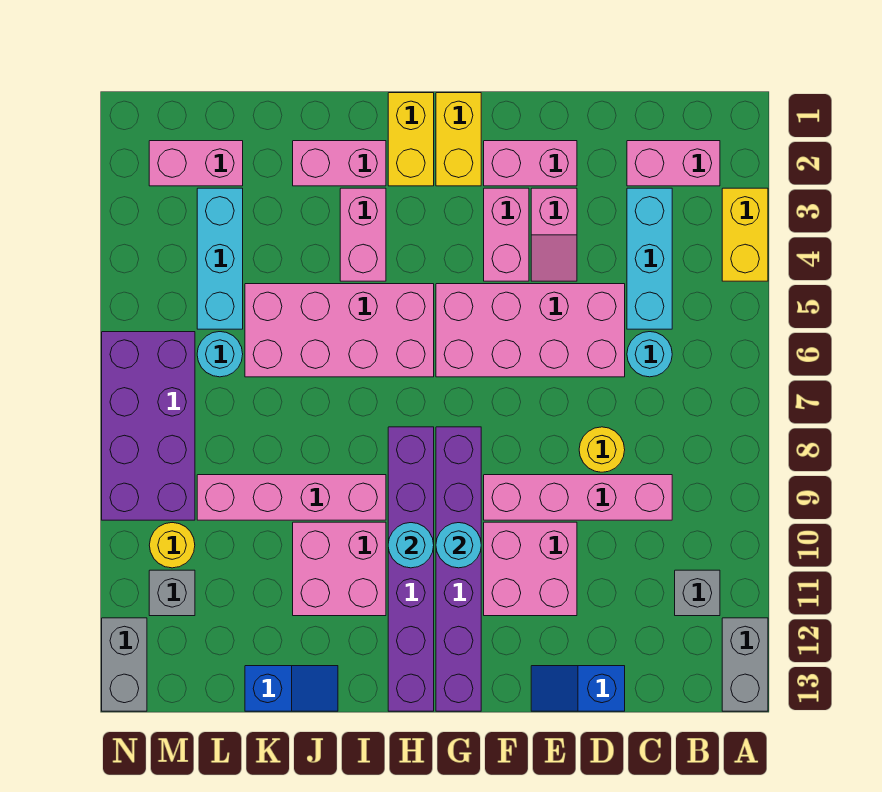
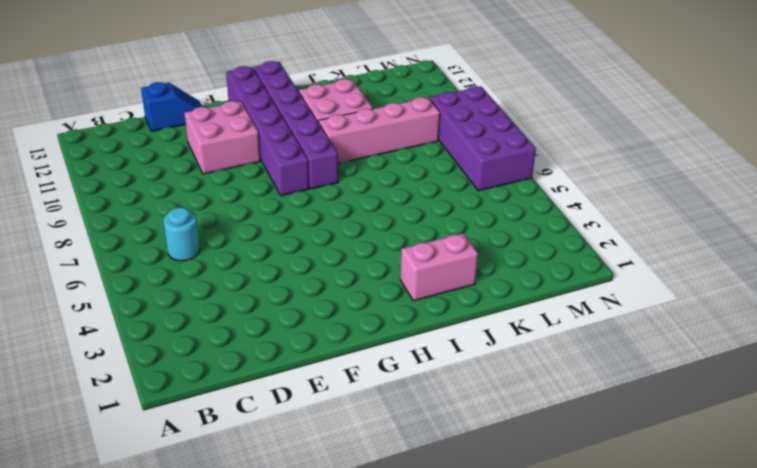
none -> yellow 1x2 brick [722,188,768,281]
none -> grey 1x2 brick [722,618,768,711]
none -> pink 1x2 brick [627,141,720,186]
none -> grey 1x1 brick [675,570,720,616]

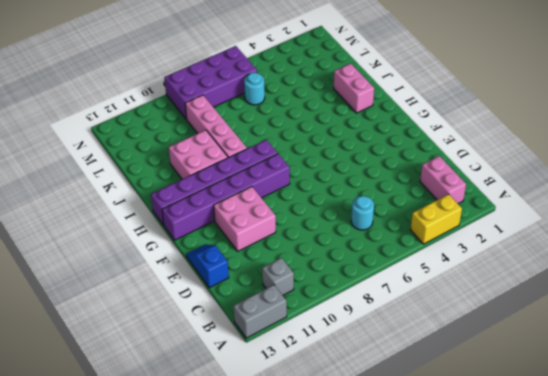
none -> cyan 1x3 brick [627,188,672,329]
none -> pink 1x4 brick [484,475,672,520]
none -> pink 2x4 brick [436,284,625,377]
none -> yellow 1x1 round brick [579,427,625,472]

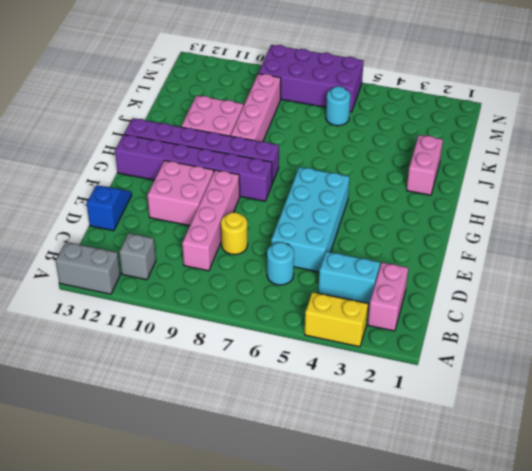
cyan 1x2 brick [318,251,380,304] -> cyan 1x3 brick [627,188,672,329]
cyan 2x4 brick [271,167,350,272] -> pink 2x4 brick [436,284,625,377]
none -> pink 1x2 brick [484,141,577,186]
none -> pink 1x2 slope [531,188,577,281]
none -> pink 1x2 brick [484,188,529,281]
none -> yellow 1x2 brick [436,93,481,186]

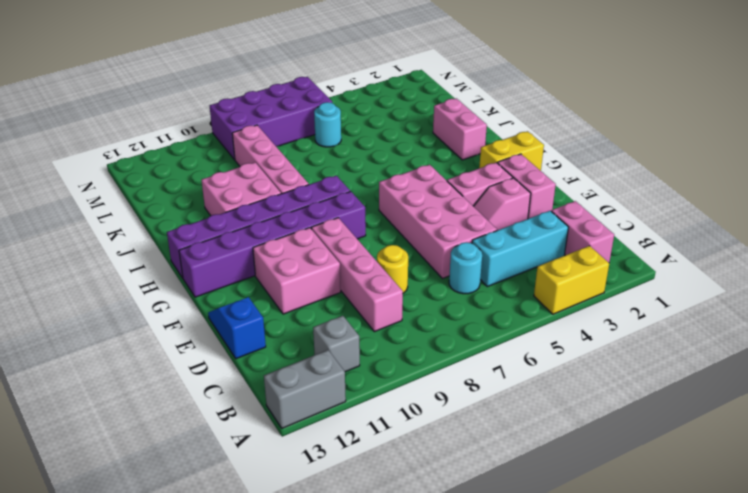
none -> yellow 1x2 brick [388,93,434,186]
none -> pink 2x4 brick [245,284,434,377]
none -> pink 1x2 brick [340,188,386,281]
none -> blue 1x2 slope [245,666,338,711]

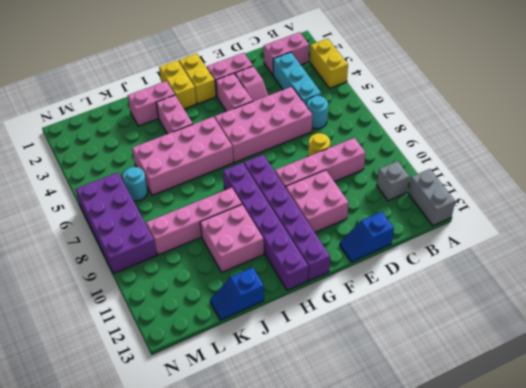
blue 1x2 slope [210,267,264,320] -> blue 1x2 slope turned to [245,666,338,711]
none -> pink 1x2 brick [149,141,243,186]
none -> cyan 1x3 brick [197,188,243,329]
none -> yellow 1x1 round brick [149,523,195,568]
none -> grey 1x1 brick [149,570,195,616]

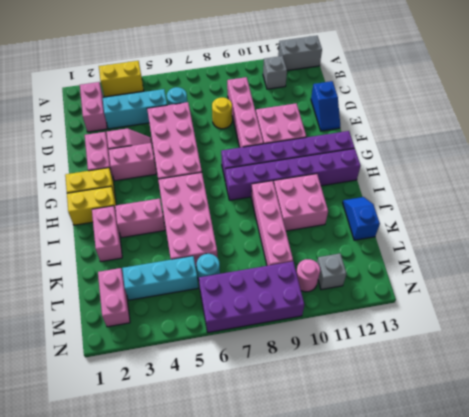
pink 1x1 round brick [296,259,320,292] -> yellow 1x1 round brick [149,523,195,568]
none -> grey 1x2 brick [102,618,147,711]
none -> cyan 1x1 round brick [436,523,481,568]
none -> cyan 1x1 round brick [388,523,434,568]

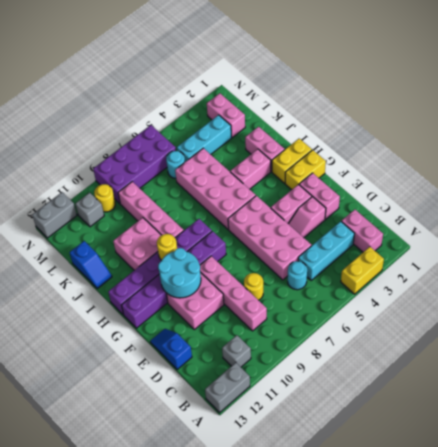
cyan 2x2 round brick [158,248,201,298] -> cyan 1x1 round brick [436,523,481,568]
yellow 1x1 round brick [157,234,177,260] -> cyan 1x1 round brick [388,523,434,568]

